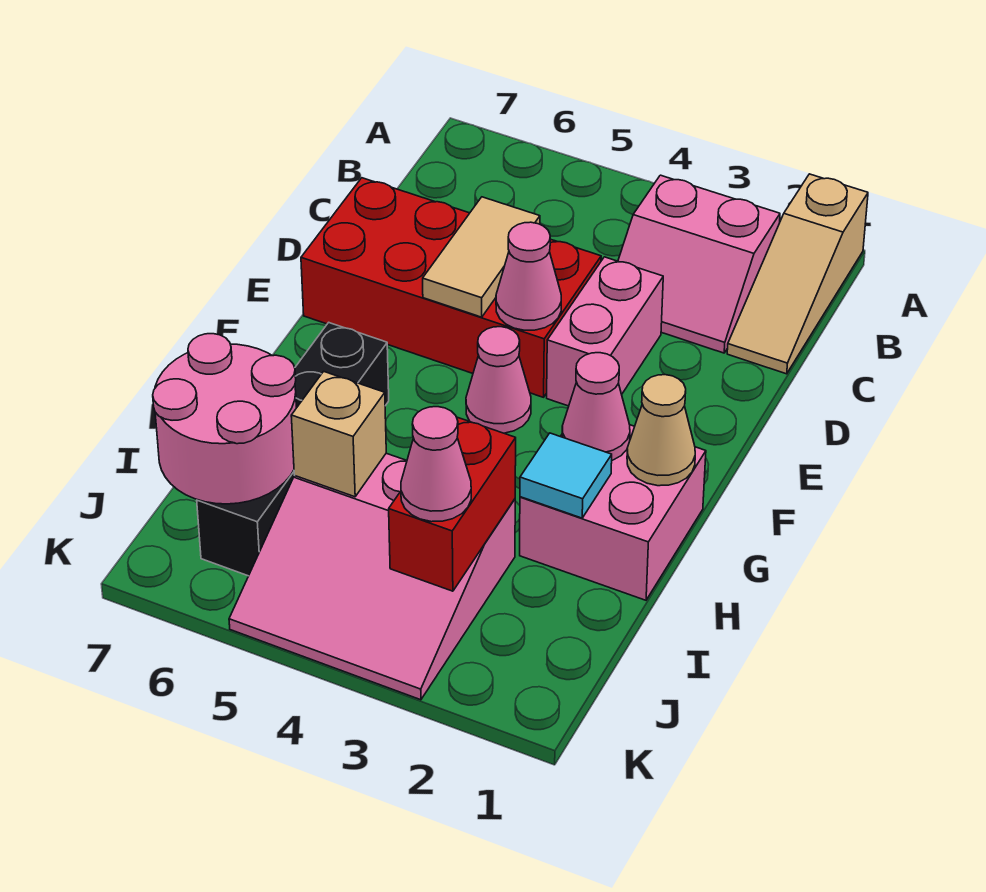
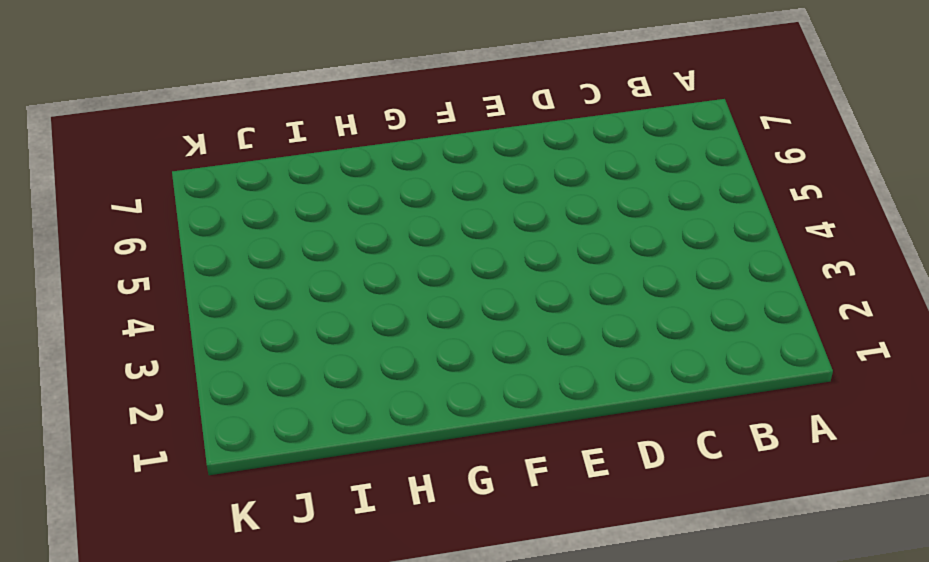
none -> tan 1x3 slope [727,174,868,374]
none -> pink 2x2 slope [618,175,780,353]
none -> pink 1x2 brick [547,257,663,406]

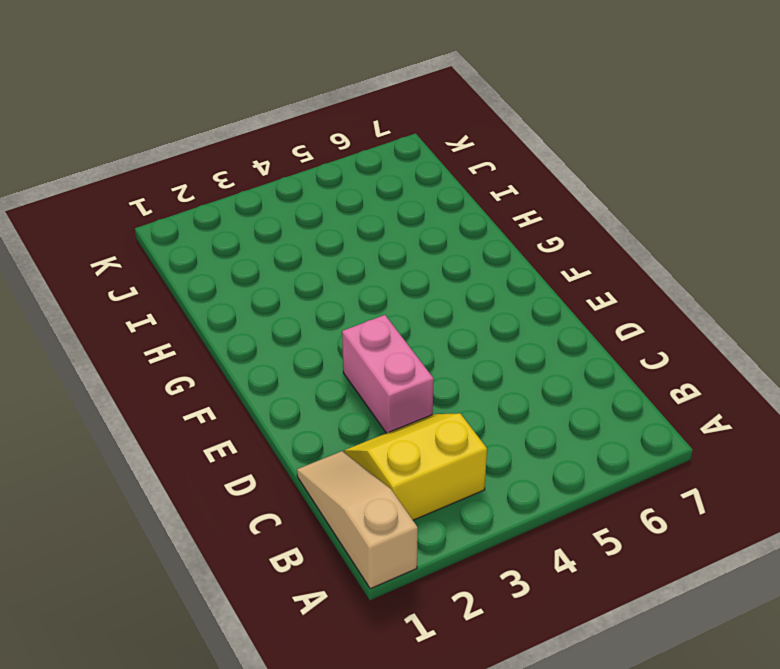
yellow 2x2 slope [344,413,487,520] -> pink 2x2 slope [618,175,780,353]
none -> red 2x4 brick [301,178,601,397]
none -> pink 1x1 cone [466,327,531,433]
none -> pink 2x2 brick [520,425,706,600]

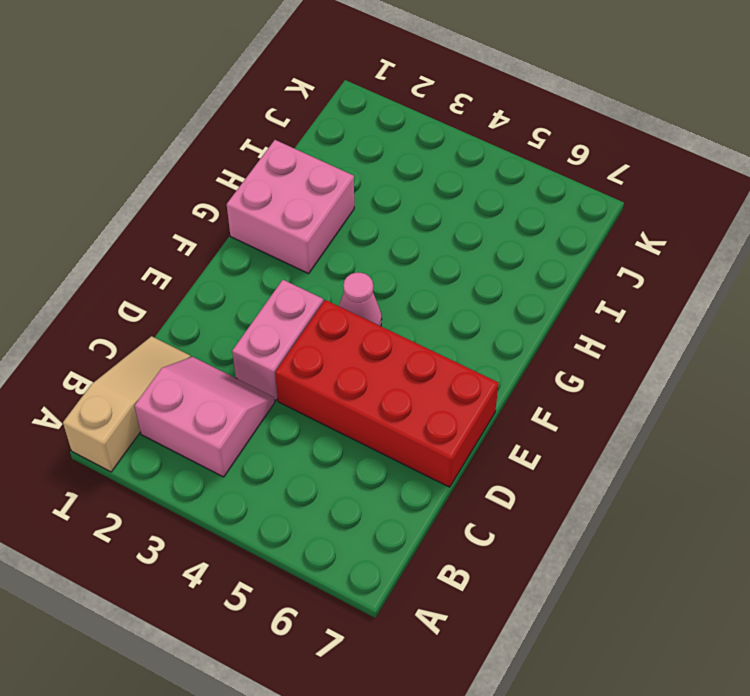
none -> black 1x4 brick [197,323,389,576]
none -> pink 3x3 slope [229,453,515,700]
none -> tan 1x2 tile [423,197,540,317]

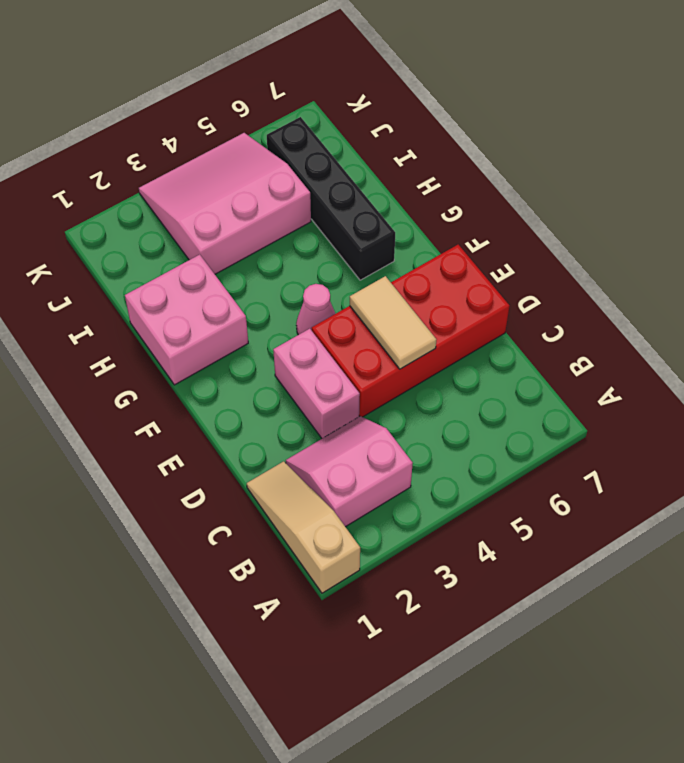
none -> pink 1x1 cone [496,222,561,330]
none -> tan 1x1 cone [627,375,695,486]
none -> pink 1x1 cone [562,353,630,460]

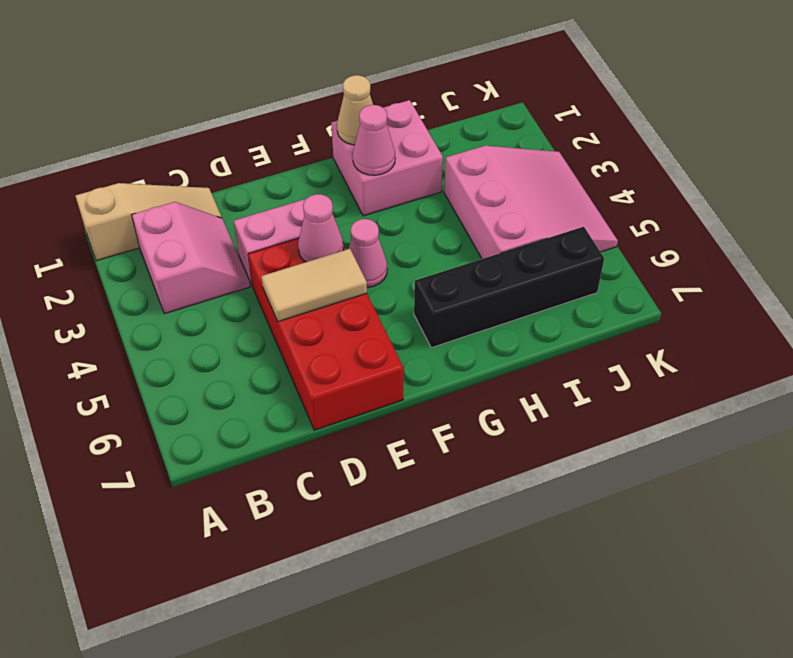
none -> cyan 1x1 tile [520,433,612,518]
none -> red 1x2 brick [389,417,516,591]
none -> tan 1x1 brick [291,371,386,497]

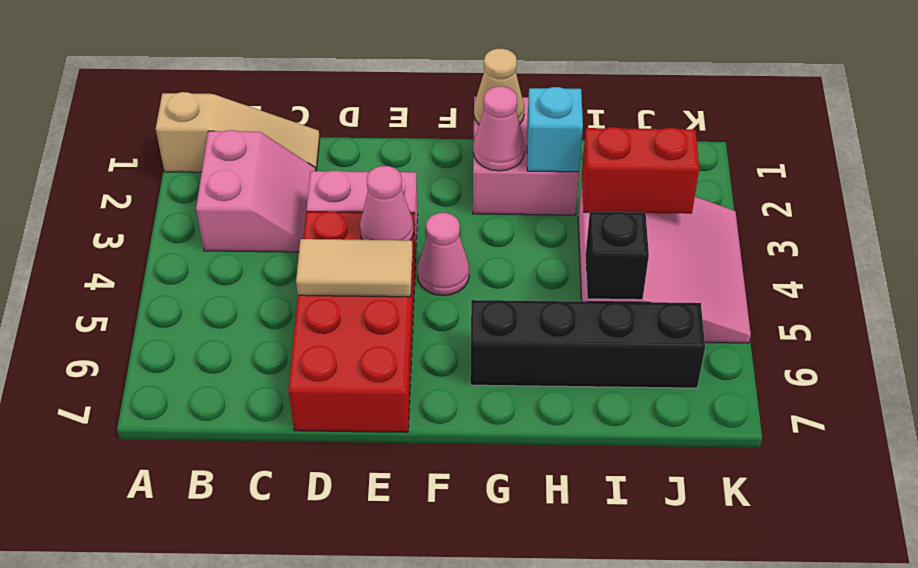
cyan 1x1 brick [527,87,583,172] -> cyan 1x1 tile [520,433,612,518]
black 1x1 brick [586,212,649,300] -> tan 1x1 brick [291,371,386,497]
none -> pink 2x2 round brick [153,334,296,504]
none -> pink 1x1 cone [401,407,471,522]

